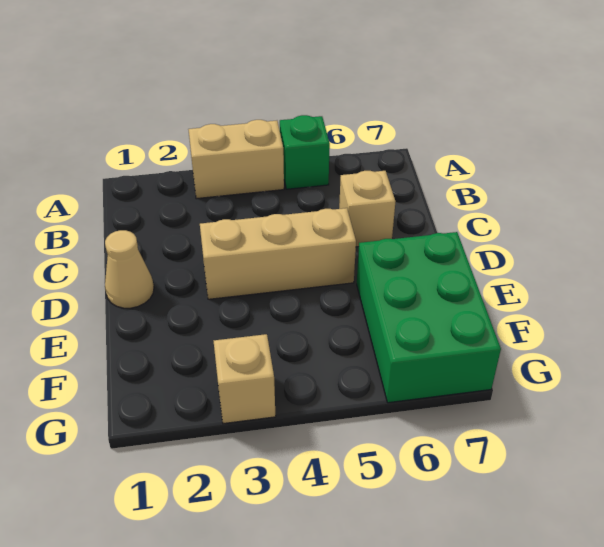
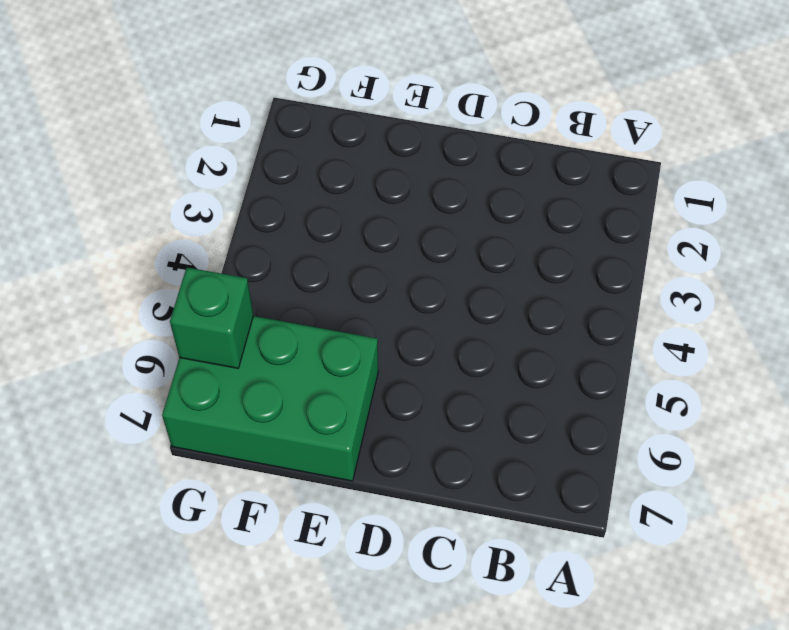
green 1x1 brick [170,268,253,368] -> green 1x1 brick moved to [280,115,330,189]
none -> tan 1x2 brick [188,120,284,199]
none -> tan 1x1 brick [339,171,395,247]

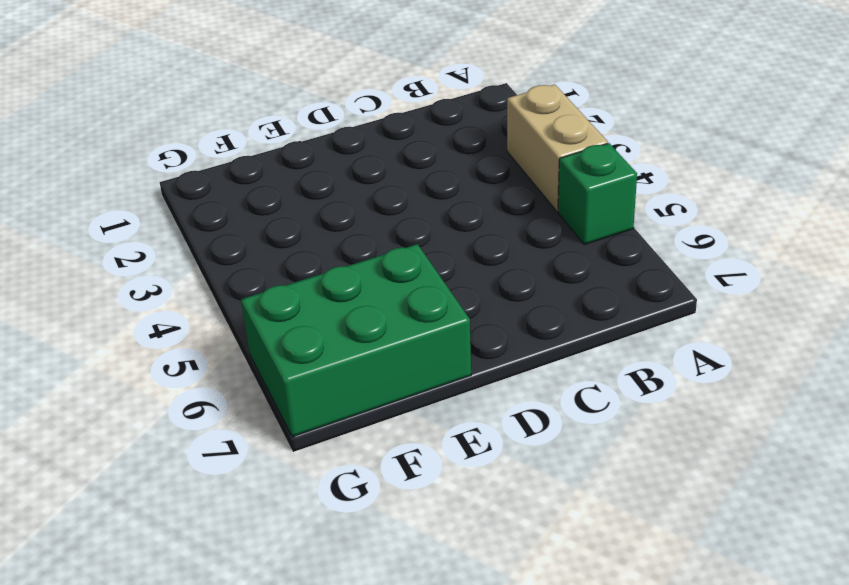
none -> tan 1x1 brick [339,171,395,247]
none -> tan 1x1 cone [105,230,154,308]

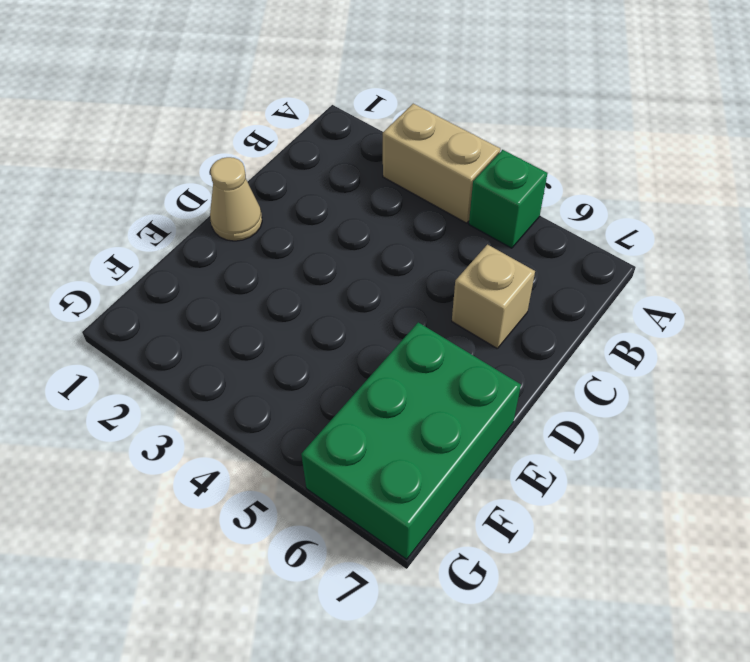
none -> tan 1x3 brick [200,208,356,299]
none -> tan 1x1 brick [214,334,276,424]

